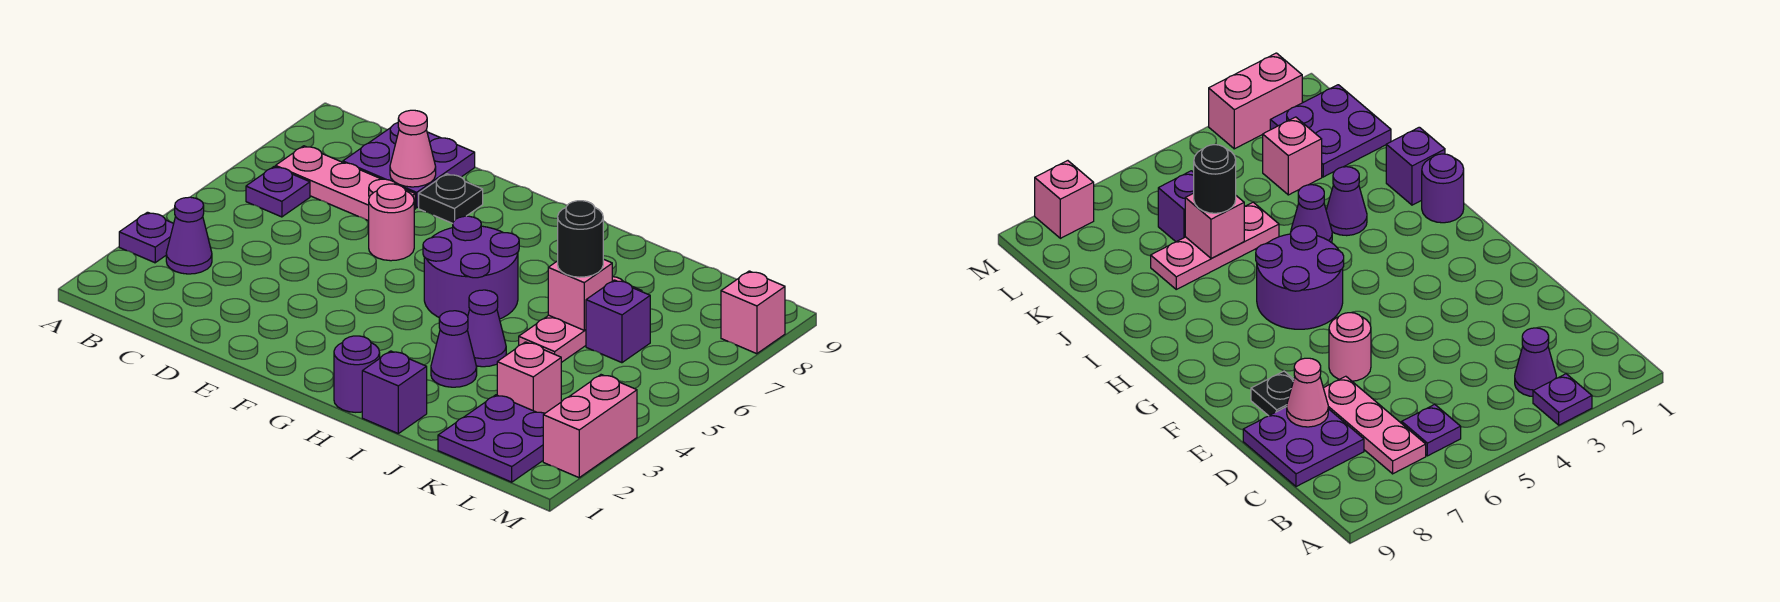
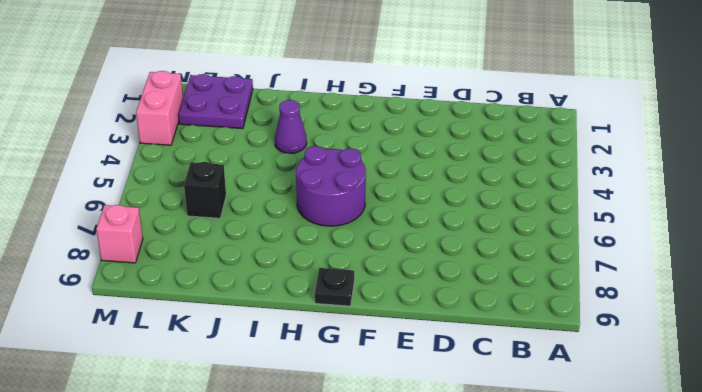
black 1x1 plate [315,268,354,306] -> black 1x1 plate moved to [419,174,483,223]
black 1x1 brick [184,162,226,218] -> purple 1x1 brick [586,280,650,363]
none -> purple 1x1 plate [119,212,174,263]
none -> purple 1x1 cone [166,197,212,274]
none -> purple 1x1 plate [246,167,310,217]

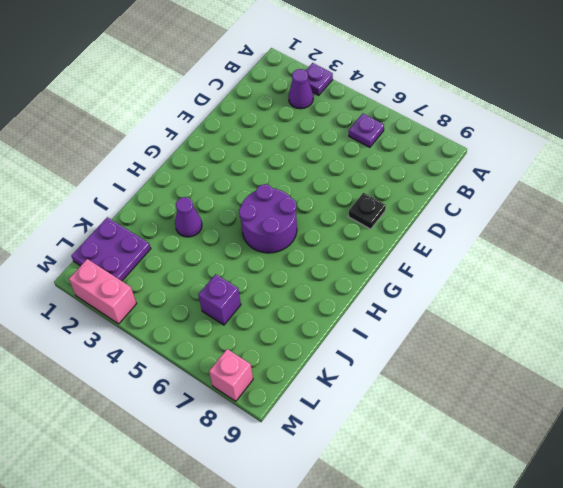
none -> pink 1x3 plate [276,146,415,221]
none -> purple 2x2 plate [343,123,475,208]
none -> pink 1x1 round brick [369,184,414,261]

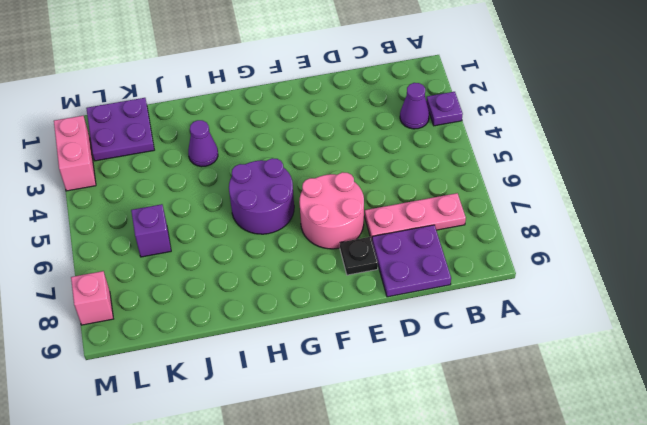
pink 2x2 round brick [299,172,364,249] -> pink 1x1 round brick [369,184,414,261]
none -> purple 1x1 plate [246,167,310,217]
none -> purple 1x1 round brick [334,336,380,412]
none -> purple 1x1 brick [362,351,427,433]

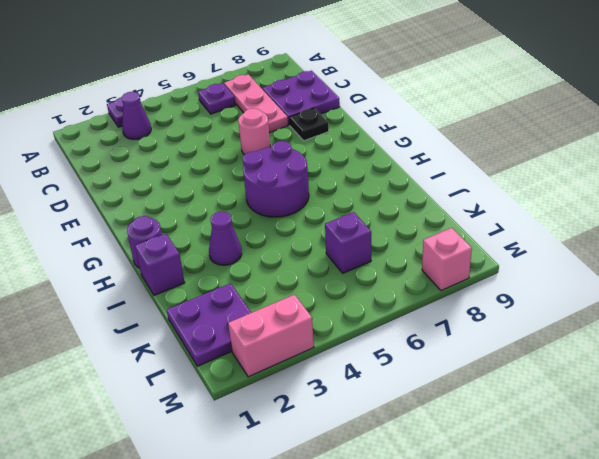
none -> purple 1x1 cone [468,290,506,367]
none -> pink 1x3 plate [519,277,642,363]
none -> pink 1x1 brick [497,342,561,413]

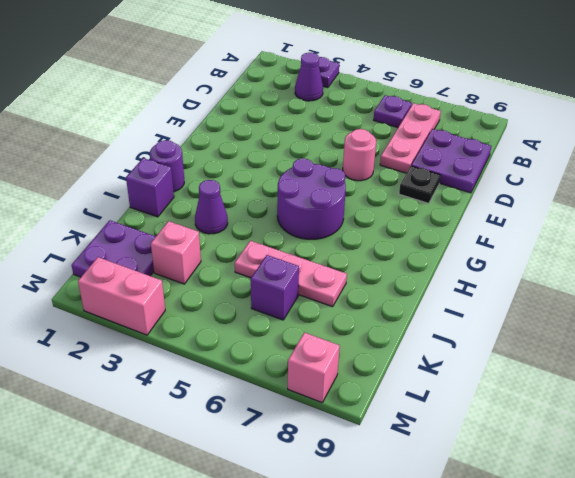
none -> purple 1x1 cone [468,290,506,367]
none -> pink 1x1 cone [390,110,436,187]
none -> pink 1x1 brick [548,259,612,330]

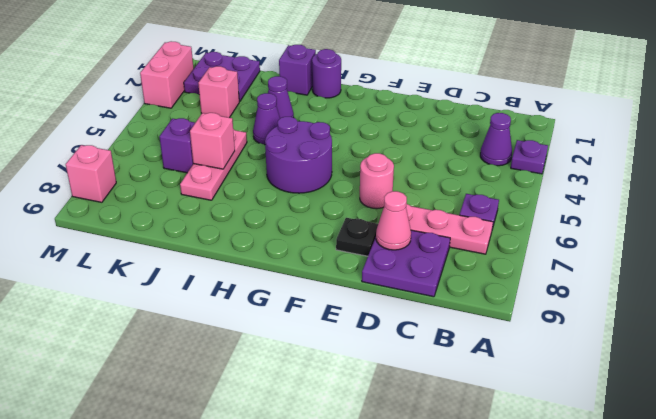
none -> black 1x1 round brick [558,201,603,277]

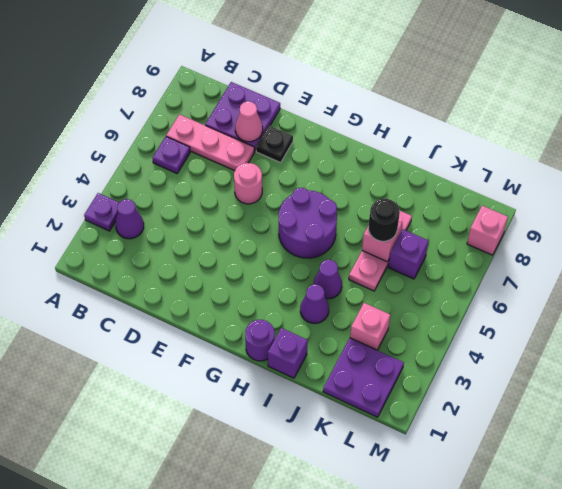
none -> pink 1x2 brick [543,375,637,478]

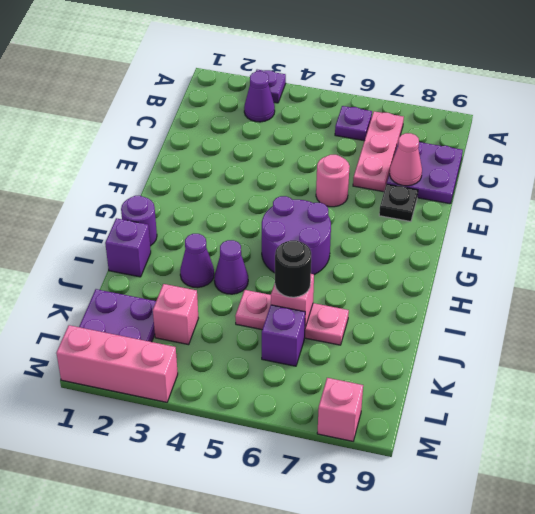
pink 1x3 brick [56,325,178,402] -> pink 1x2 brick [543,375,637,478]

